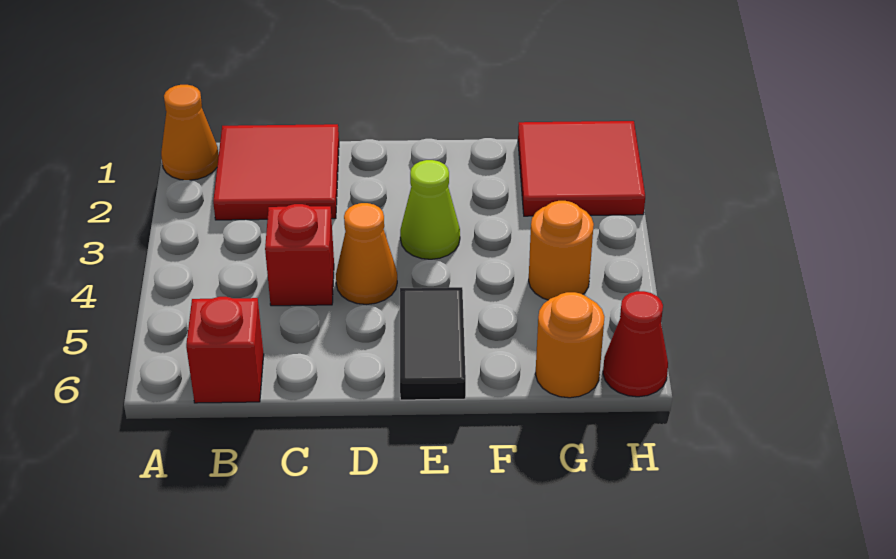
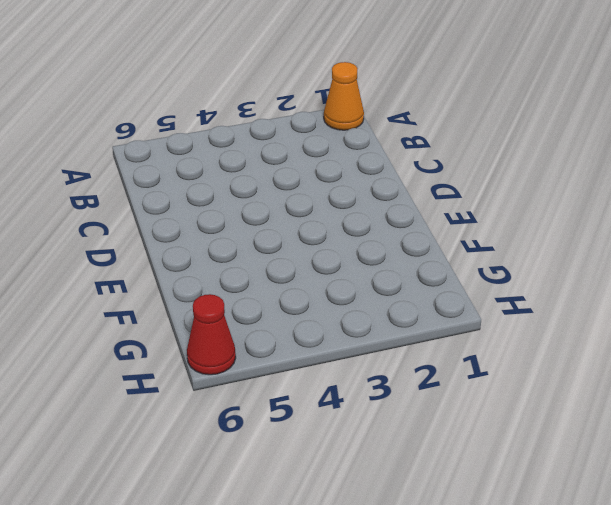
none -> red 2x2 tile [213,124,339,220]
none -> red 1x1 brick [186,297,264,403]

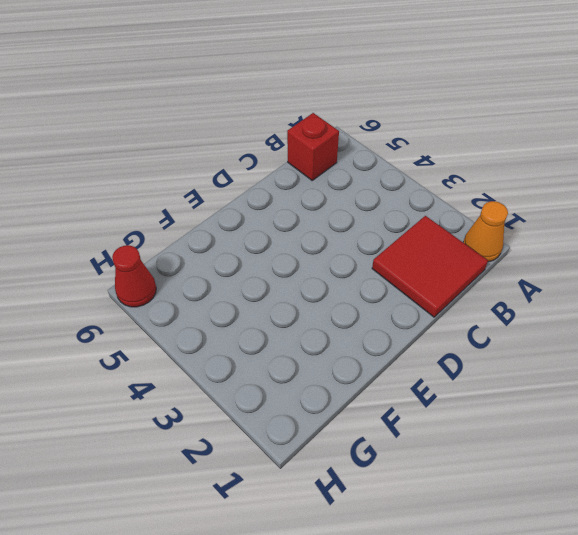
none -> red 1x1 brick [265,204,334,306]
none -> orange 1x1 cone [336,203,397,304]

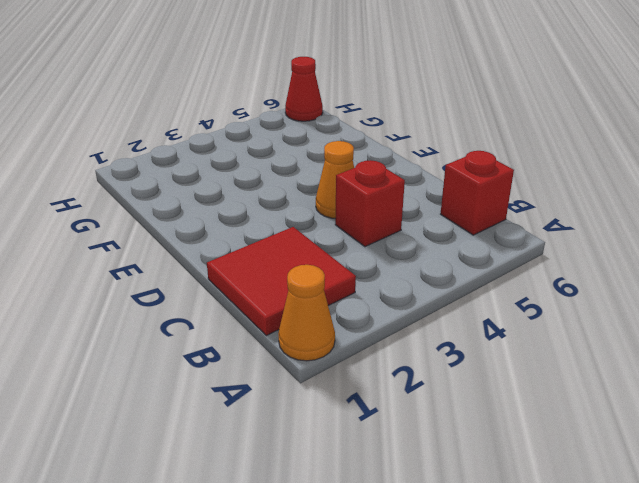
none -> lime 1x1 cone [400,160,460,259]
none -> black 1x2 tile [400,287,466,400]

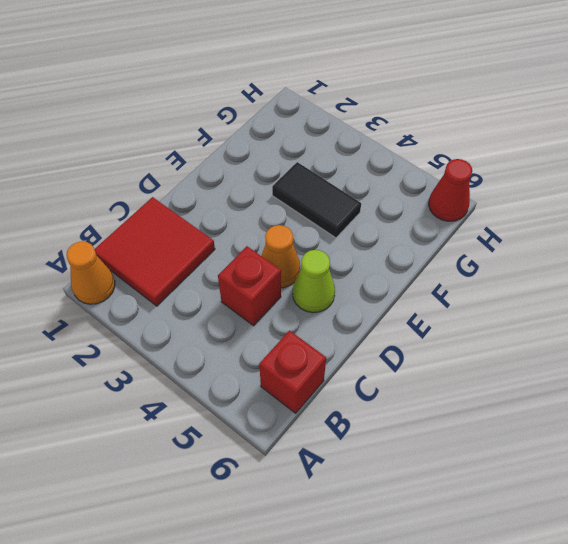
lime 1x1 cone [293,250,335,313] -> lime 1x1 cone moved to [400,160,460,259]
black 1x2 tile [272,162,361,238] -> black 1x2 tile moved to [400,287,466,400]
none -> red 2x2 tile [518,121,645,216]
none -> orange 1x1 round brick [529,201,594,300]

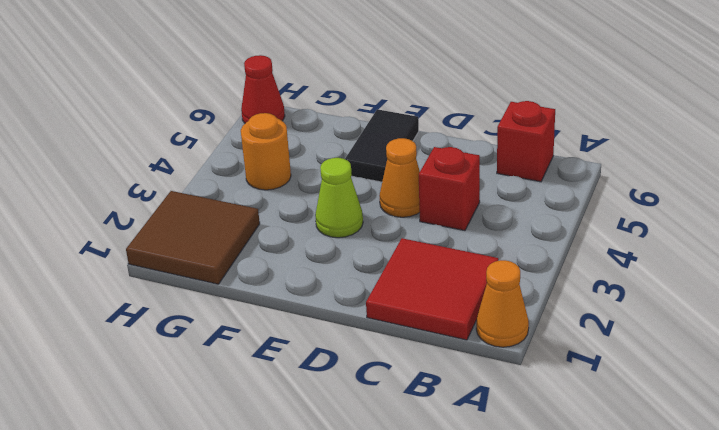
brown 2x2 tile [126,191,260,284] -> red 2x2 tile [518,121,645,216]
none -> orange 1x1 round brick [535,292,604,398]

